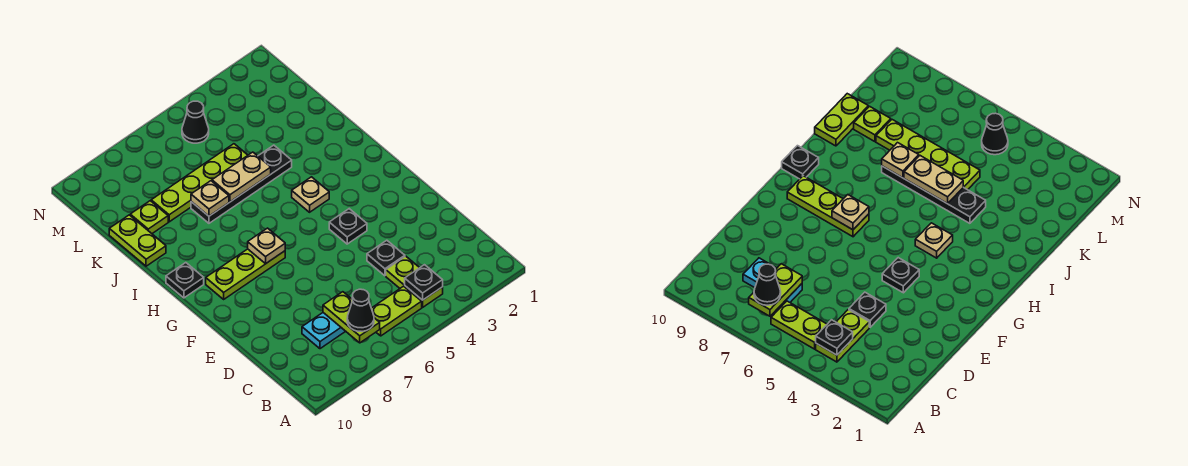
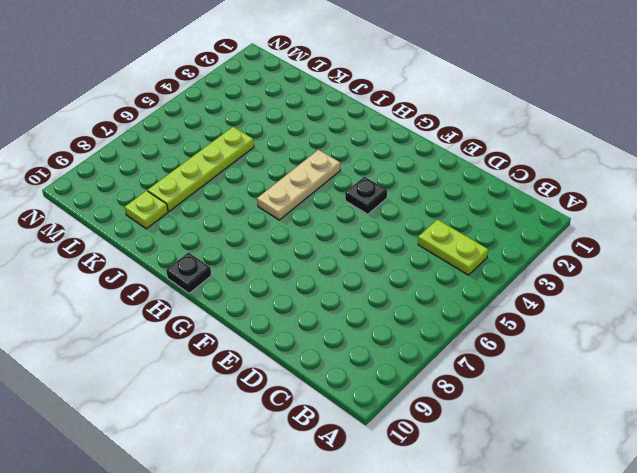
tan 1x3 plate [257,150,340,220] -> tan 1x1 plate [292,177,329,212]
none -> lime 1x2 plate [371,286,422,336]
none -> cyan 1x2 plate [302,313,346,349]
none -> black 1x1 plate [367,240,405,276]

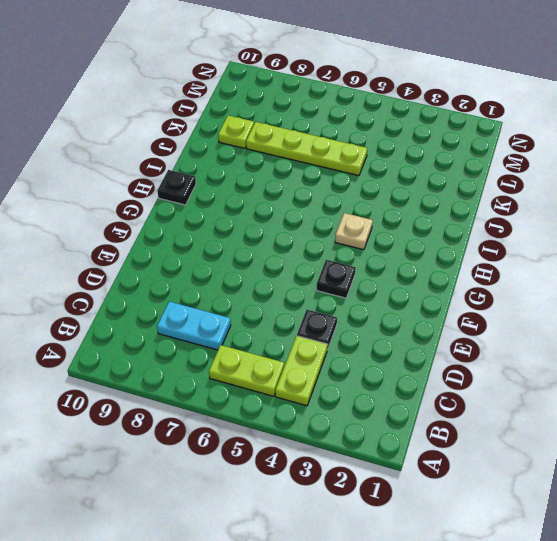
none -> lime 1x3 plate [206,249,285,299]
none -> black 1x4 plate [191,145,292,223]
none -> lime 1x2 plate [109,215,166,266]

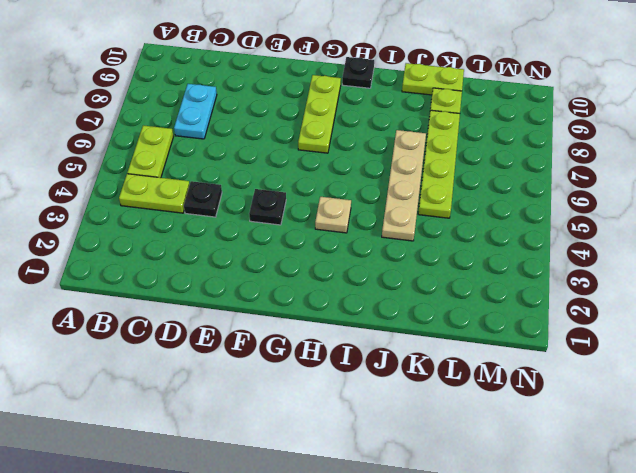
tan 1x4 plate [382,130,426,241] -> black 1x4 plate [191,145,292,223]
none -> black 1x1 cone [182,101,209,143]
none -> black 1x1 plate [405,265,443,300]
none -> lime 1x2 plate [323,292,380,343]

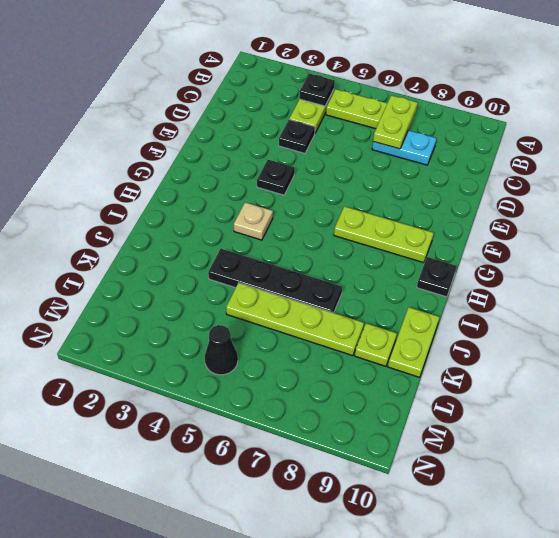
none -> tan 1x1 plate [248,228,285,264]
none -> tan 1x2 plate [212,152,271,202]
none -> tan 1x1 plate [191,181,229,216]

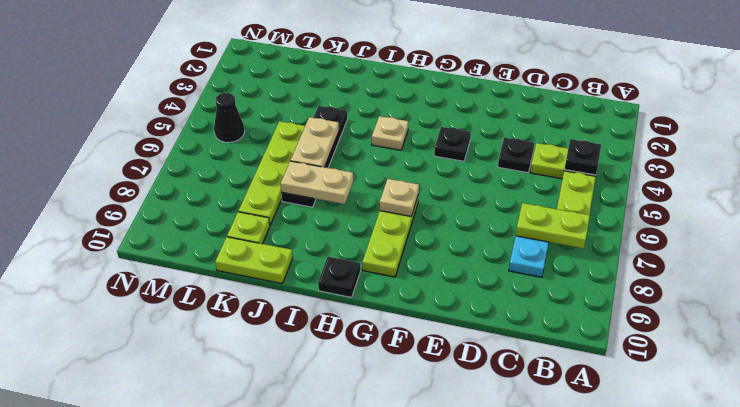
tan 1x2 plate [281,161,353,204] -> tan 1x1 plate [191,181,229,216]
none -> black 1x1 cone [347,289,374,331]

